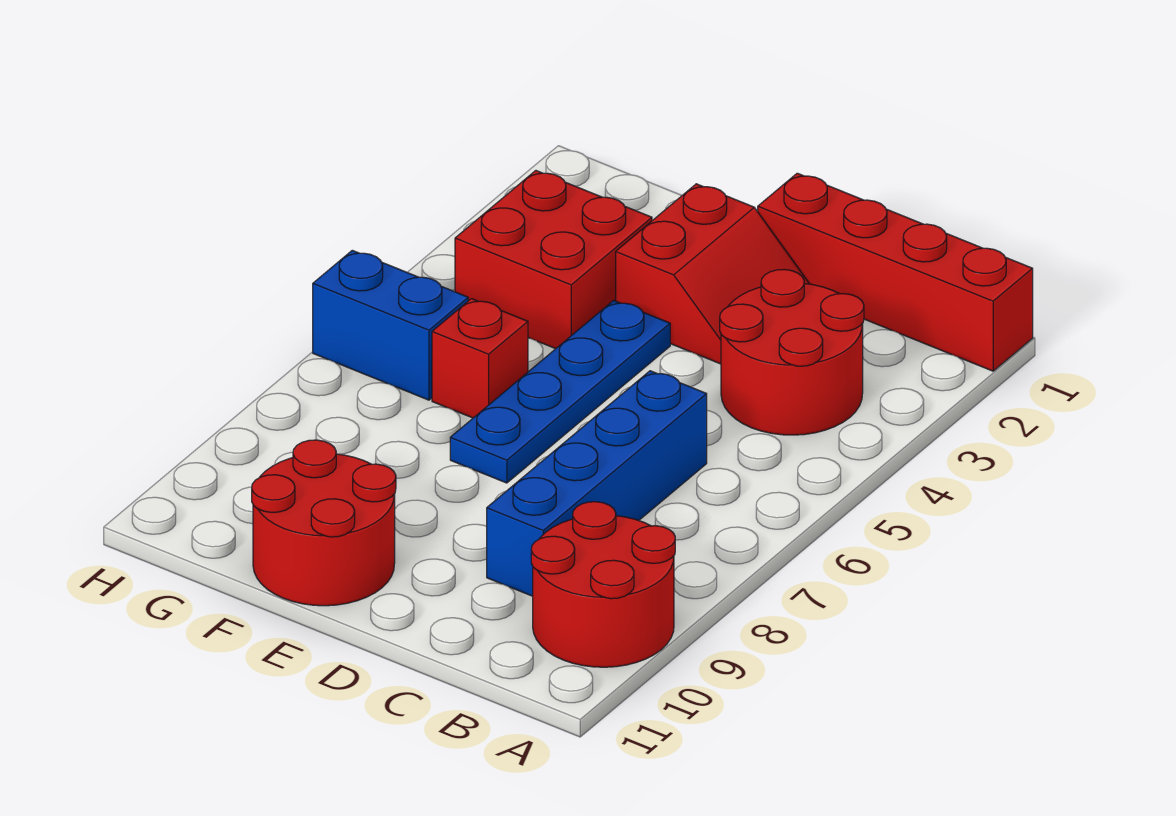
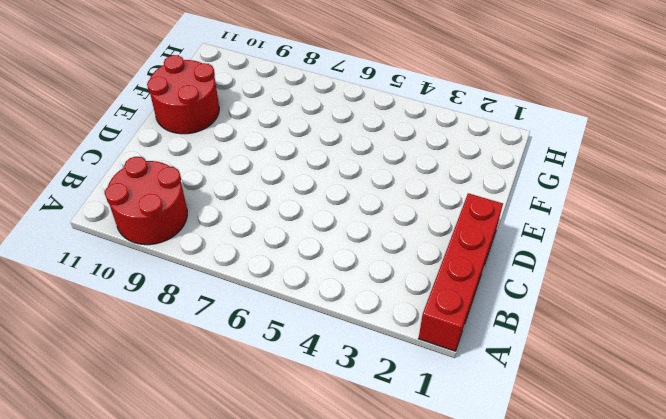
none -> red 2x2 round brick [720,269,864,435]
none -> blue 1x4 brick [487,371,707,596]

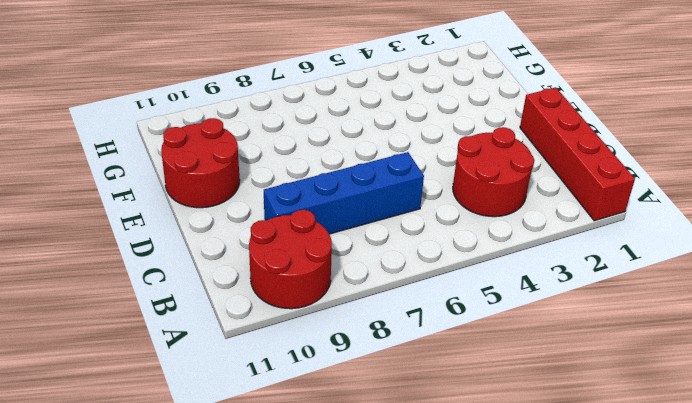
none -> red 2x2 slope [616,184,809,364]
none -> blue 1x4 plate [450,300,670,483]

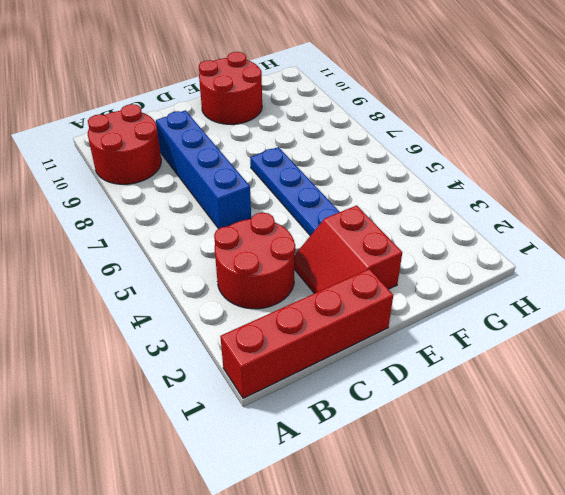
none -> red 2x2 brick [455,171,652,349]
none -> red 1x1 brick [432,299,528,418]

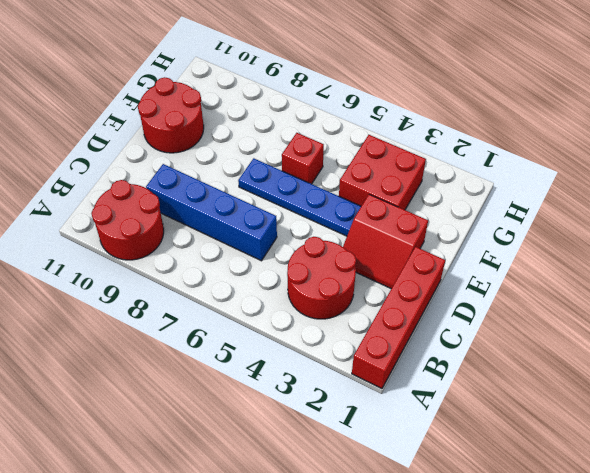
none -> blue 1x2 brick [313,250,468,400]

